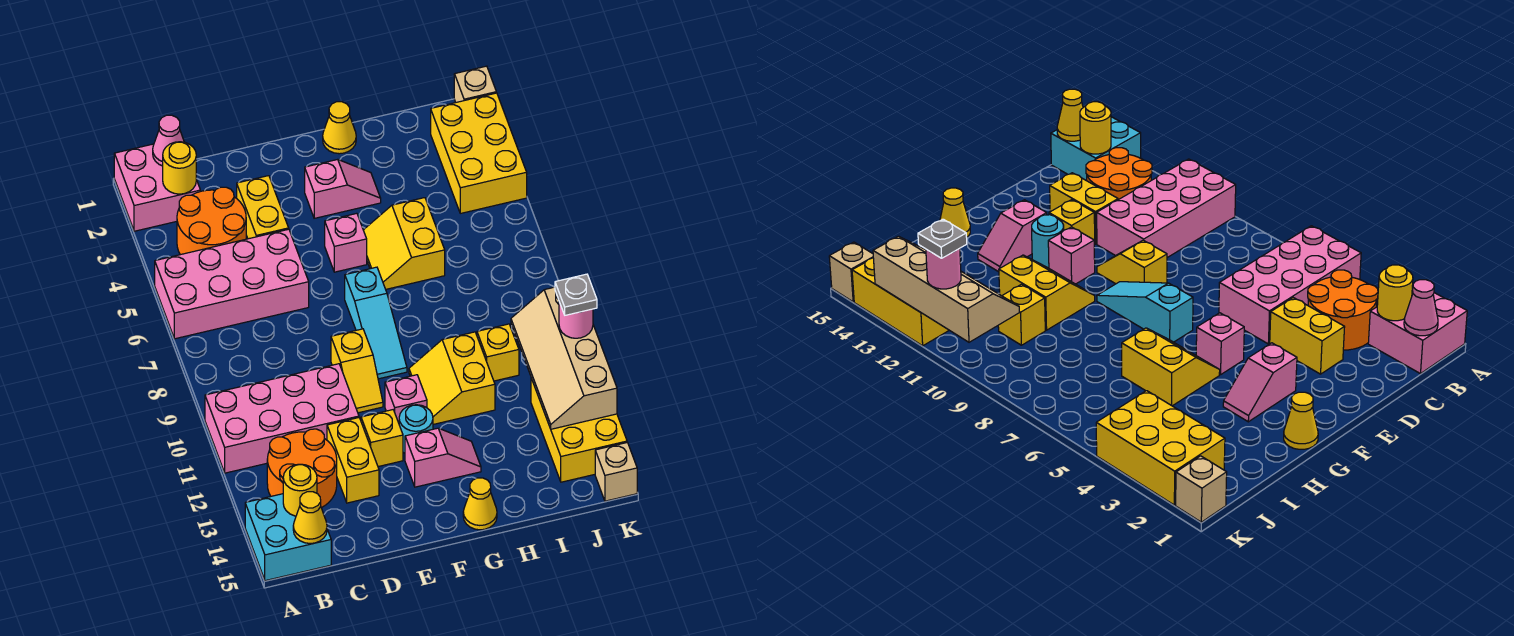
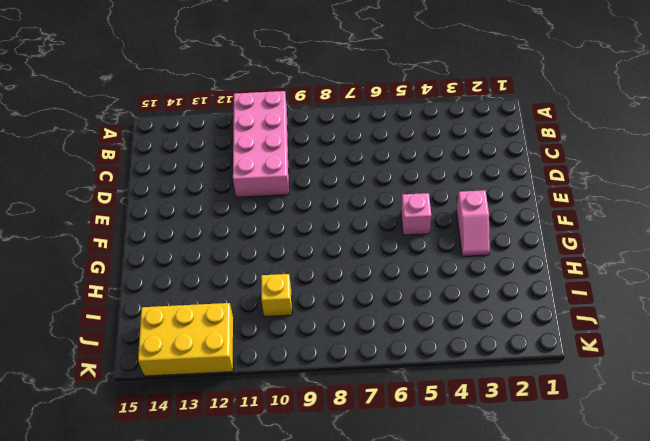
none -> pink 2x2 brick [114,144,200,231]
none -> pink 2x4 brick [155,229,309,339]
none -> cyan 2x2 brick [245,494,331,581]
none -> orange 2x2 round brick [177,187,246,255]

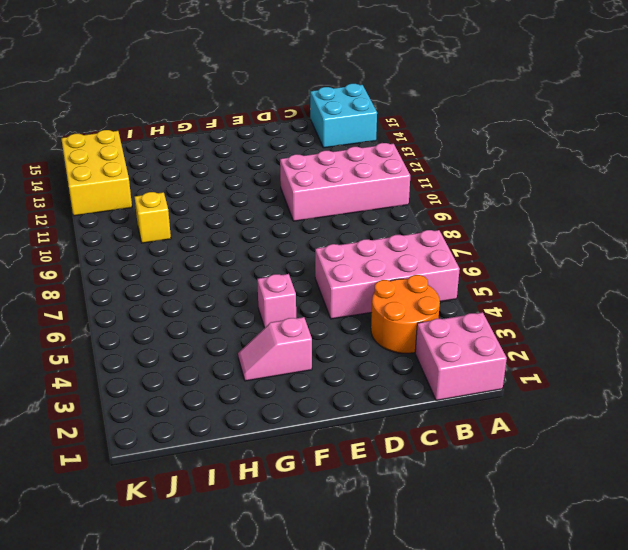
none -> orange 2x2 round brick [267,429,337,508]
none -> yellow 1x2 brick [237,176,289,239]
none -> yellow 1x2 brick [327,418,379,503]
none -> yellow 1x2 slope [331,329,383,413]

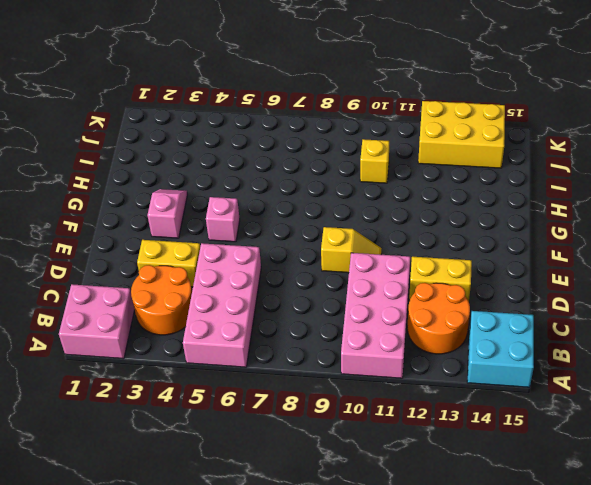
none -> yellow 1x1 brick [361,410,403,467]
none -> cyan 1x3 slope [345,267,407,379]
none -> pink 1x1 brick [385,375,427,423]
none -> cyan 1x1 round brick [399,405,433,453]

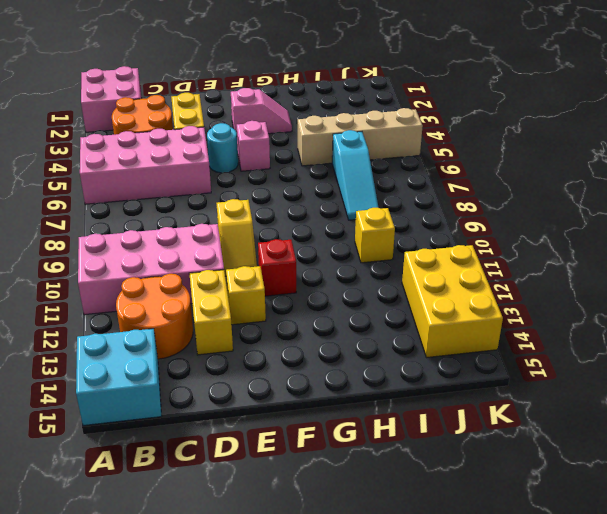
cyan 1x1 round brick [207,123,238,173] -> cyan 1x1 round brick moved to [399,405,433,453]
red 1x1 brick [258,239,296,296] -> pink 1x1 brick [385,375,427,423]
tan 1x4 brick [298,108,423,166] -> yellow 2x2 slope [363,198,445,289]
cyan 1x3 slope [332,130,379,220] -> cyan 1x3 slope moved to [345,267,407,379]
none -> pink 1x2 slope [405,428,481,487]
none -> yellow 1x1 cone [323,102,356,154]
none -> yellow 2x2 slope [409,332,495,424]
none -> yellow 1x1 cone [463,478,497,530]

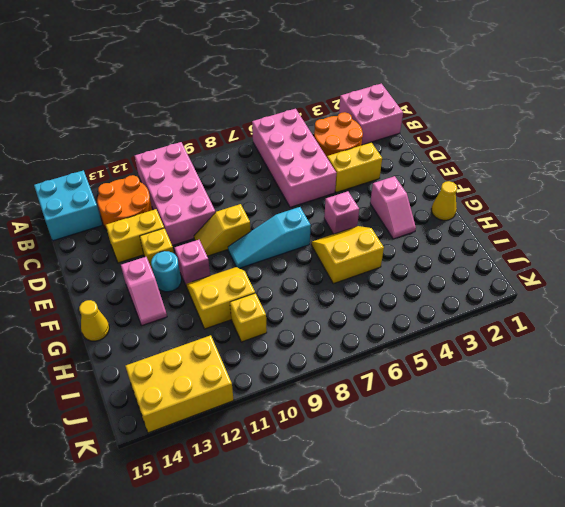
none -> yellow 2x3 brick [431,93,527,213]
none -> tan 1x1 brick [454,66,496,102]
none -> tan 1x1 brick [595,443,637,501]
none -> pink 1x1 cone [153,115,184,166]

